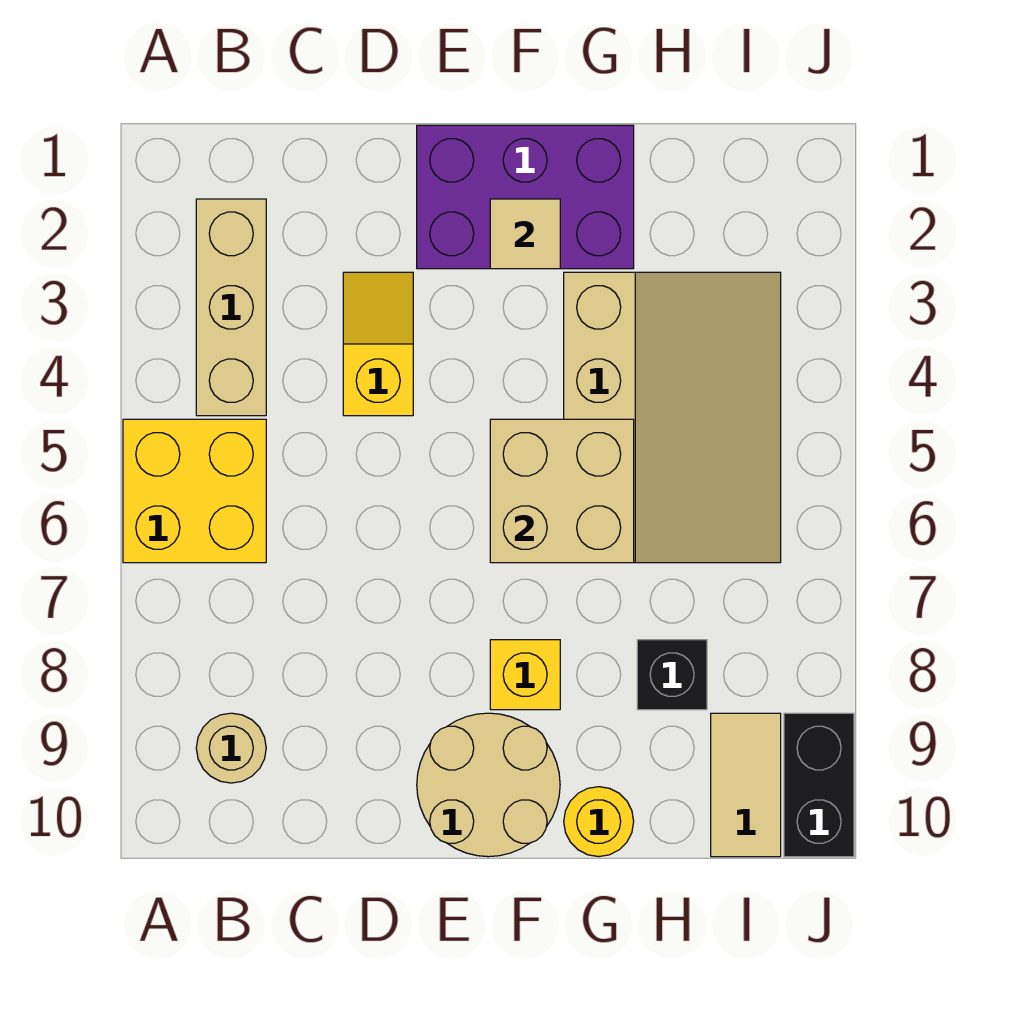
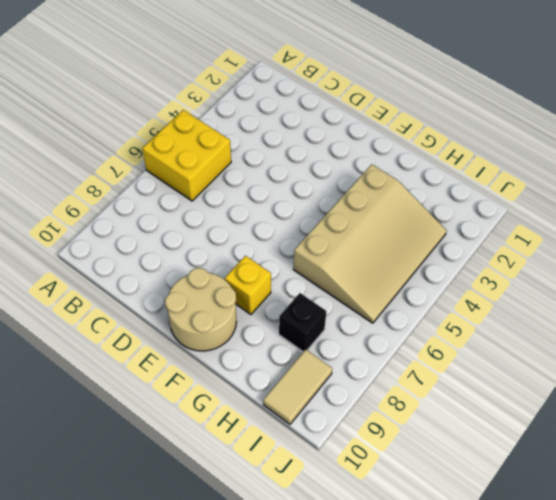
none -> tan 1x3 brick [196,199,266,416]
none -> tan 1x1 round brick [196,713,266,783]
none -> yellow 1x2 slope [343,272,413,416]

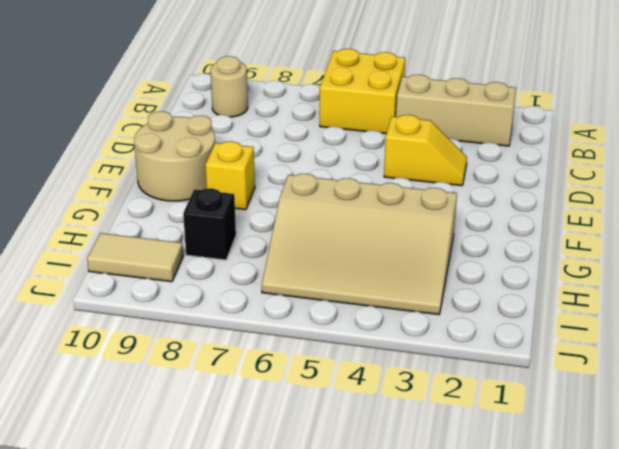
none -> purple 2x3 brick [417,125,634,269]
none -> yellow 1x1 round brick [564,787,634,857]
none -> black 1x2 brick [784,713,854,857]

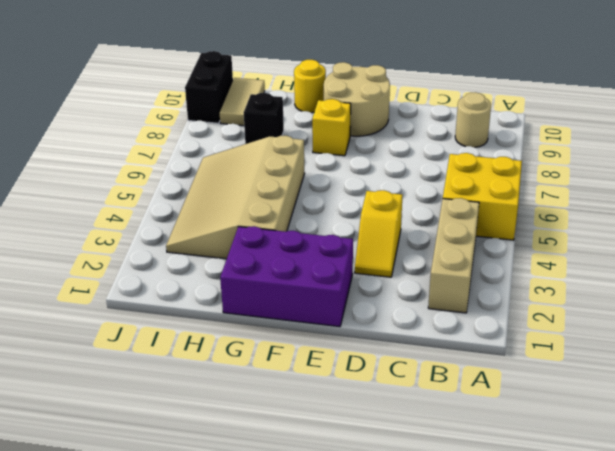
none -> tan 1x1 tile [490,199,560,269]
none -> tan 2x2 brick [490,419,634,563]

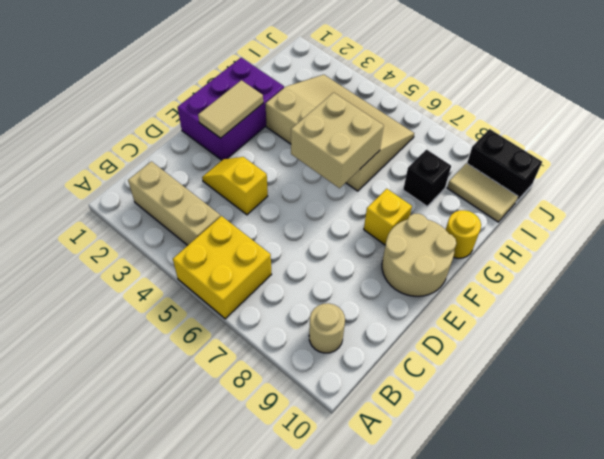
tan 1x2 tile [198,80,263,138] -> tan 1x1 tile [490,199,560,269]

